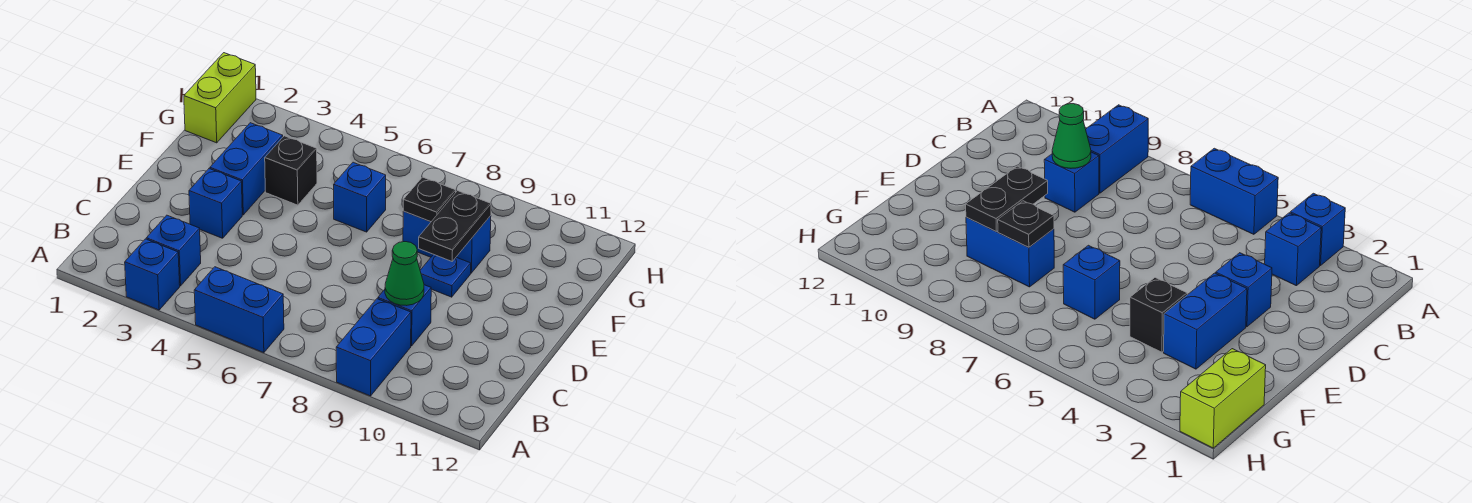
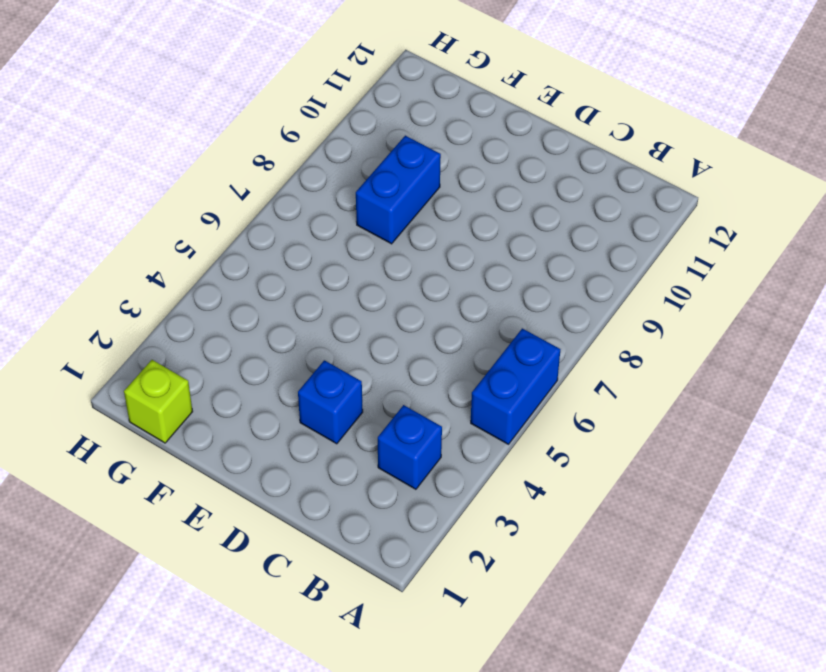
lime 1x1 brick [124,360,193,443] -> lime 1x2 brick [184,53,256,143]
none -> blue 1x1 brick [125,239,180,310]
none -> blue 1x2 brick [336,299,411,396]
none -> blue 1x1 brick [378,285,431,346]

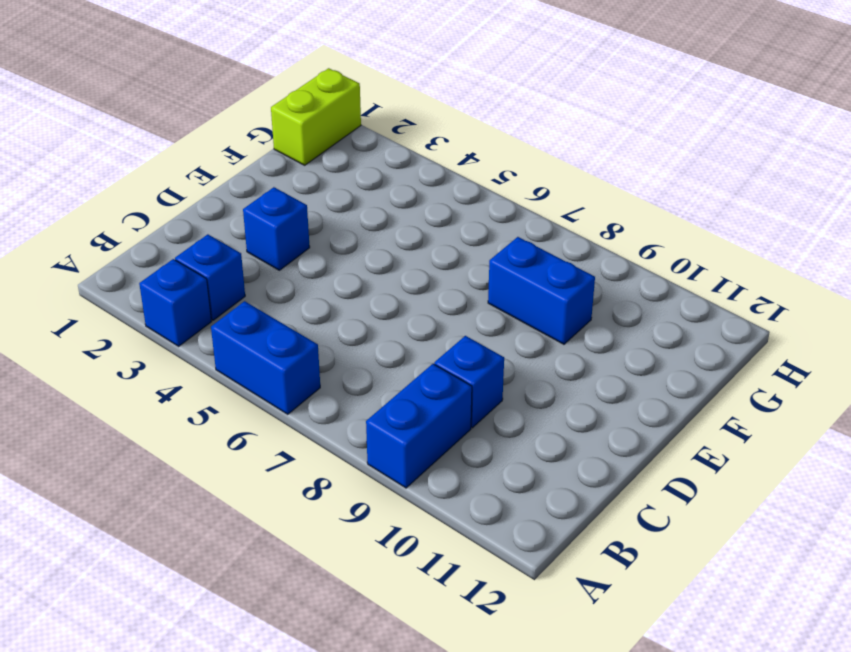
none -> blue 1x2 brick [210,123,283,215]
none -> blue 1x1 plate [420,254,471,297]
none -> black 1x1 brick [265,136,317,205]

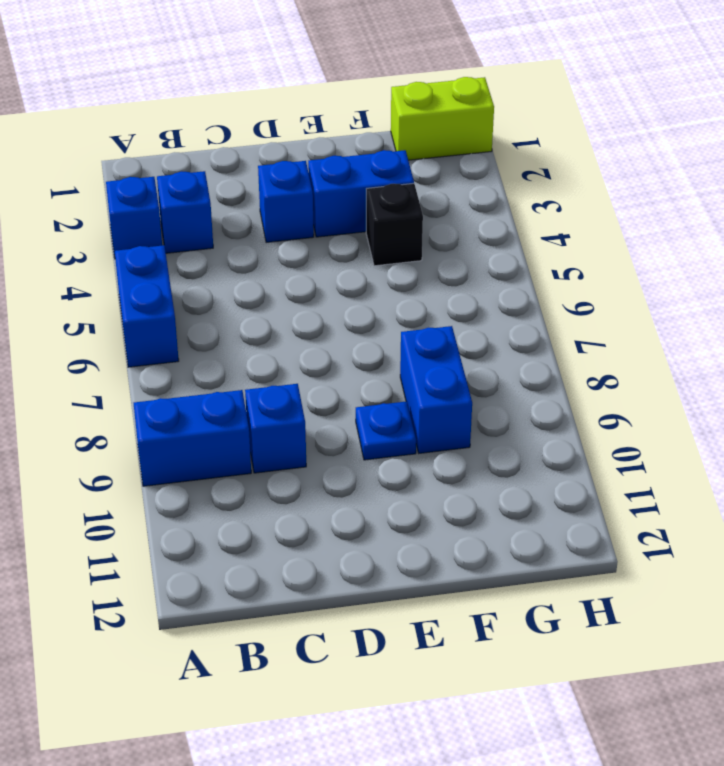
none -> blue 1x1 brick [334,162,386,232]
none -> green 1x1 cone [385,242,424,306]
none -> black 1x2 plate [419,191,491,261]

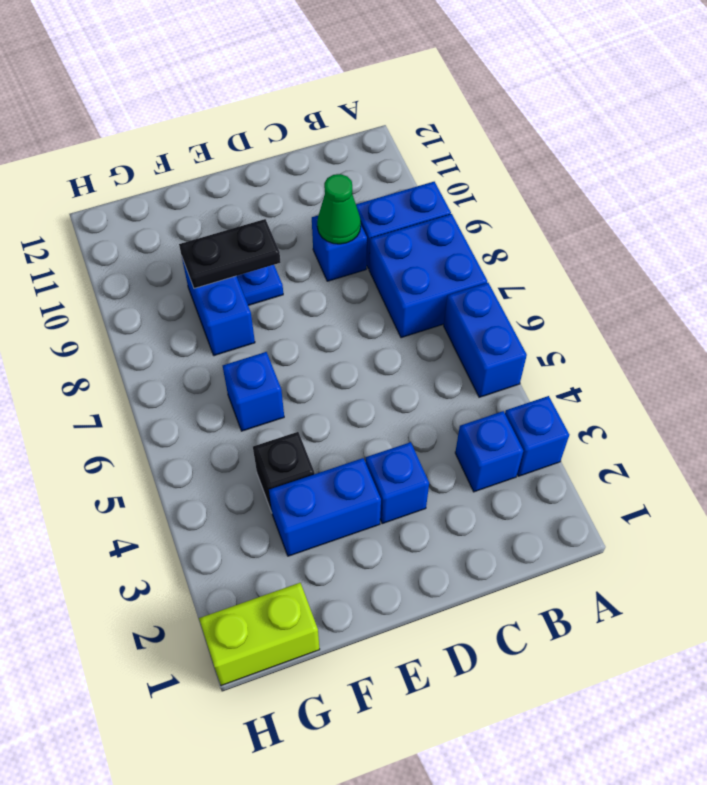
blue 2x2 brick [369,214,487,338] -> none
none -> black 1x1 plate [403,177,456,222]

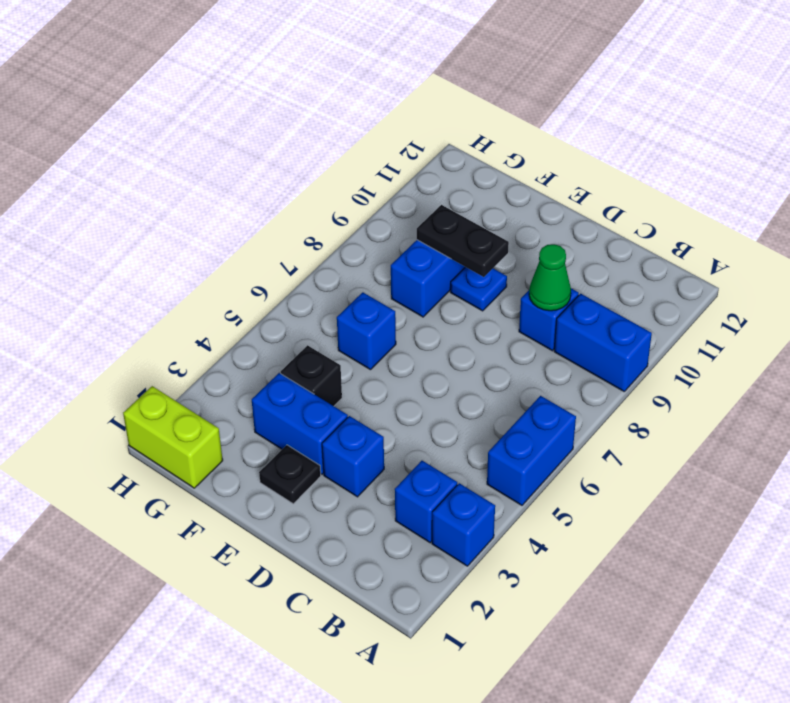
black 1x1 plate [259,445,321,504] -> black 1x1 plate moved to [403,177,456,222]

